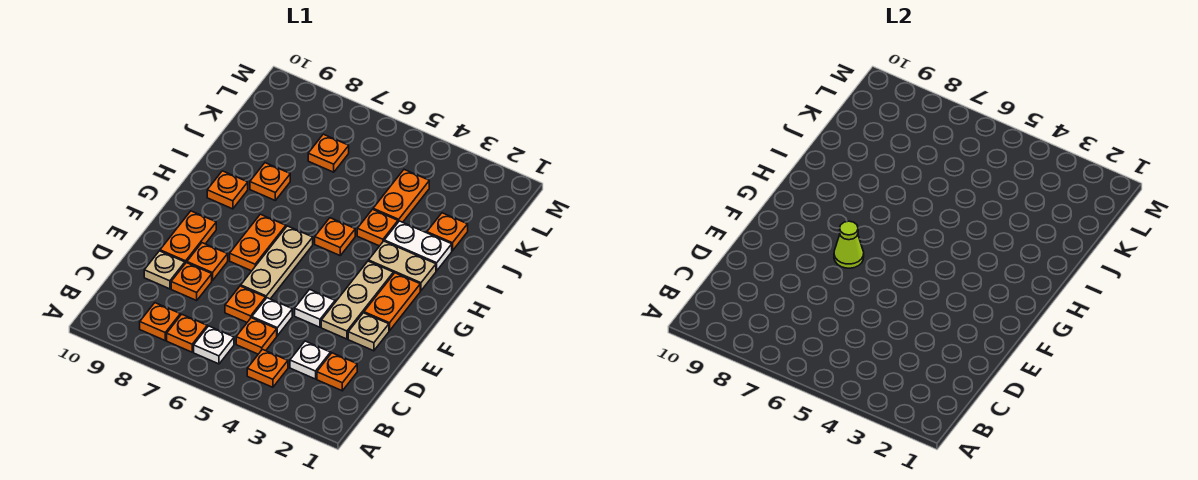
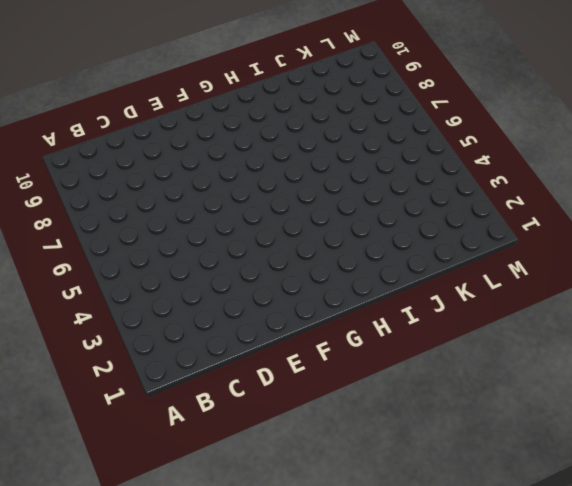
none -> orange 1x1 plate [247,349,288,387]
none -> white 1x1 plate [194,326,234,364]
none -> orange 1x1 plate [167,314,207,352]

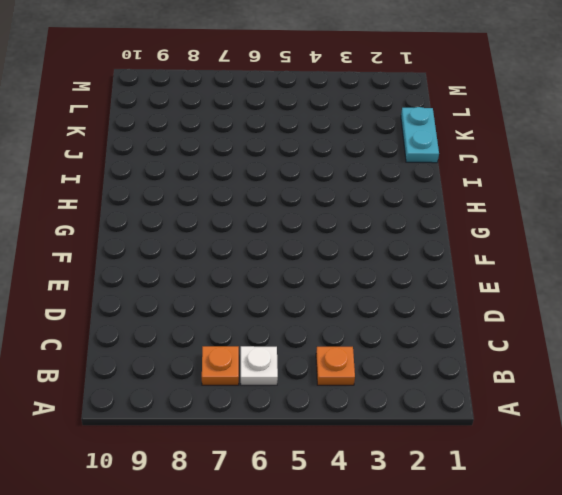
cyan 1x2 plate [401,107,439,163] -> none
none -> orange 1x1 plate [140,303,180,340]
none -> orange 1x1 plate [317,353,357,391]
none -> white 1x1 plate [290,341,331,379]

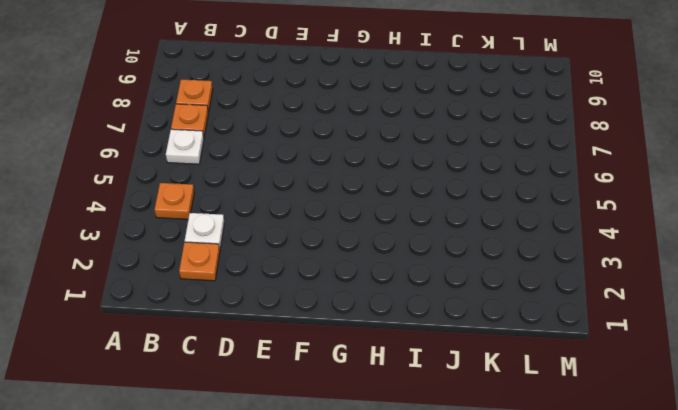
none -> orange 1x1 plate [236,318,277,354]
none -> white 1x1 plate [252,298,292,336]
none -> orange 1x1 plate [225,286,266,322]

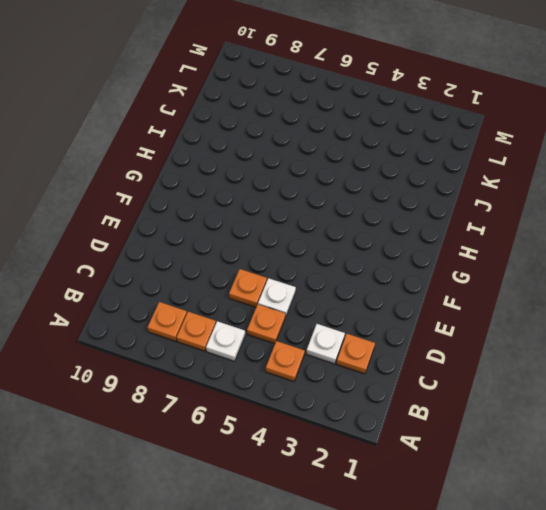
none -> orange 1x1 plate [171,263,212,300]
none -> tan 1x1 plate [144,251,185,289]
none -> tan 1x1 plate [348,313,389,351]

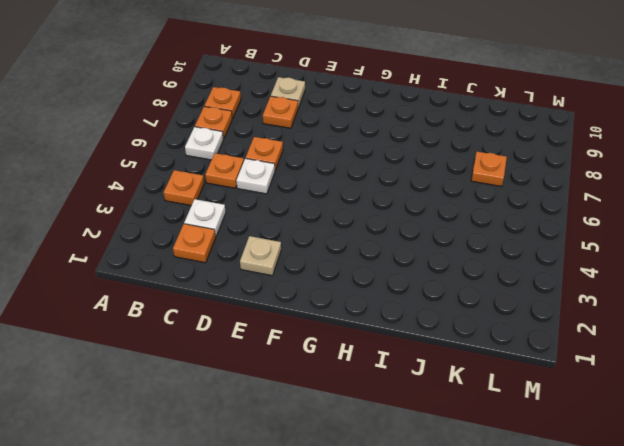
none -> tan 1x3 plate [321,261,393,339]
none -> white 1x1 plate [295,289,335,327]
none -> tan 1x3 plate [241,226,313,299]

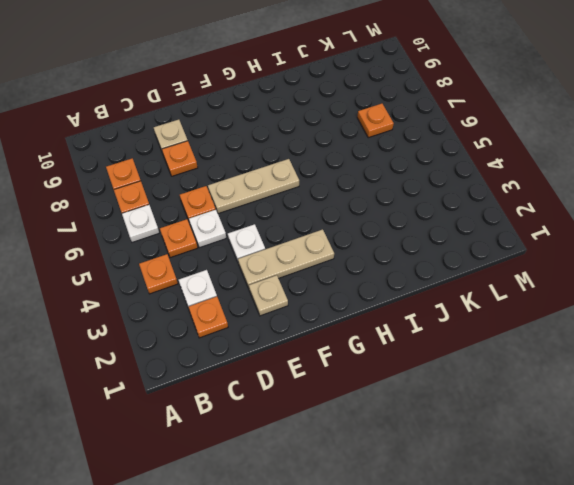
none -> orange 1x1 plate [187,243,228,281]
none -> orange 1x2 plate [160,211,216,263]
none -> orange 1x2 plate [364,273,420,331]

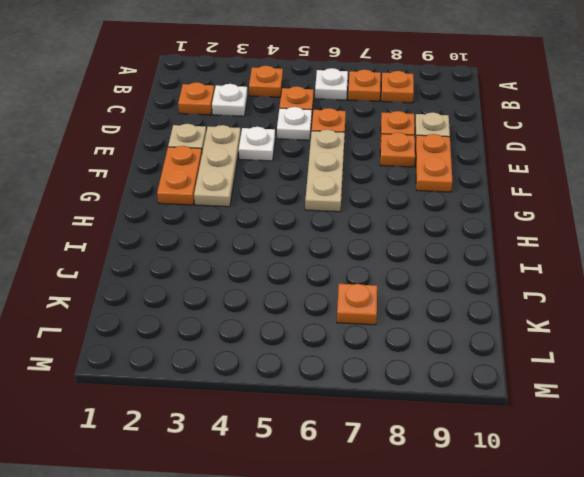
none -> orange 1x2 plate [230,214,286,271]
none -> tan 1x2 plate [369,241,436,291]
none -> orange 1x1 plate [315,218,355,255]

